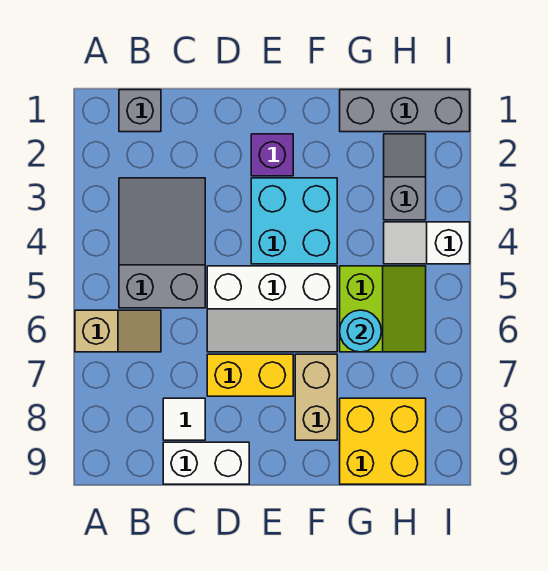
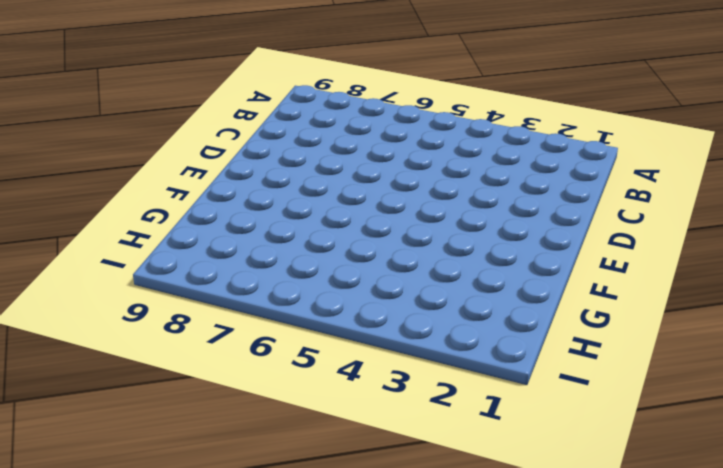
none -> tan 1x2 slope [75,310,161,352]
none -> grey 1x1 brick [119,90,161,132]
none -> grey 2x3 slope [119,178,205,308]

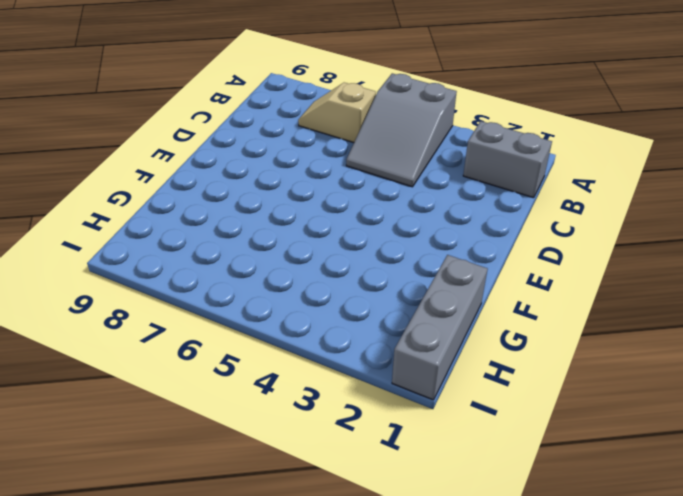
grey 2x3 slope [346,73,457,187] -> grey 2x3 slope turned to [119,178,205,308]
grey 1x2 brick [463,121,552,198] -> grey 1x1 brick [119,90,161,132]
tan 1x2 slope [298,83,376,143] -> tan 1x2 slope turned to [75,310,161,352]
none -> white 1x1 tile [163,398,205,440]
none -> white 1x2 brick [163,442,249,484]
none -> white 2x3 slope [207,266,337,352]

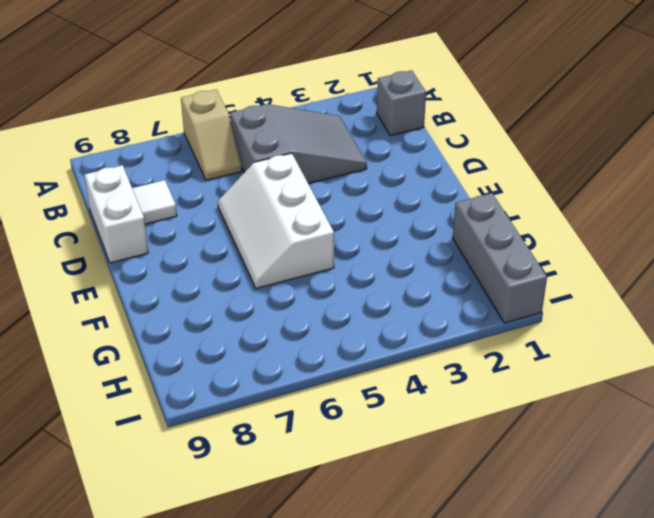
none -> yellow 1x2 brick [207,354,293,396]
none -> purple 1x1 brick [251,134,293,176]
none -> cyan 2x2 brick [251,178,337,264]

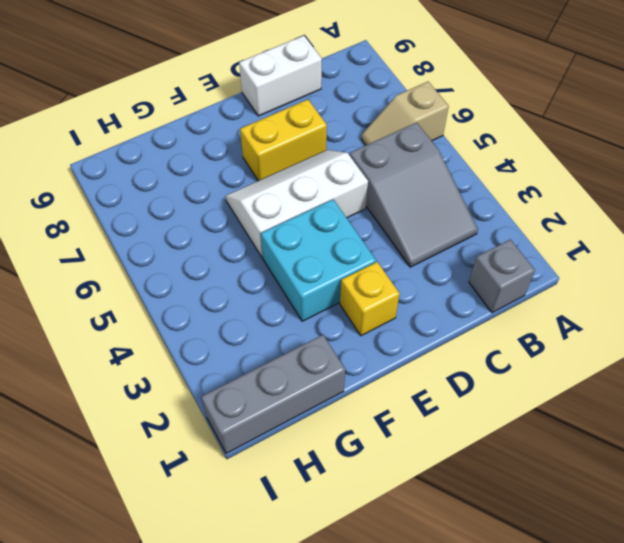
yellow 1x1 brick [340,262,400,336] -> purple 1x1 brick [251,134,293,176]
none -> white 1x1 tile [163,398,205,440]
none -> tan 1x2 brick [295,354,337,440]
none -> lime 2x2 slope [340,266,426,352]

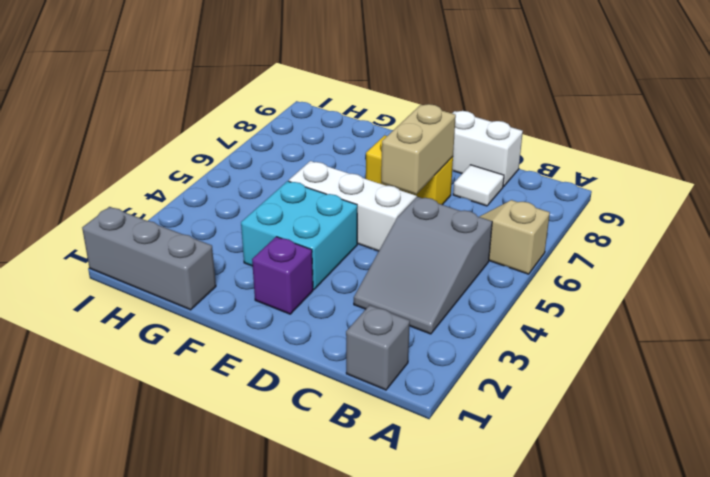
tan 1x2 brick [381,104,456,194] -> tan 1x2 brick moved to [295,354,337,440]
none -> lime 2x2 slope [340,266,426,352]
none -> yellow 2x2 brick [340,398,426,484]
none -> grey 1x2 slope [384,134,426,220]

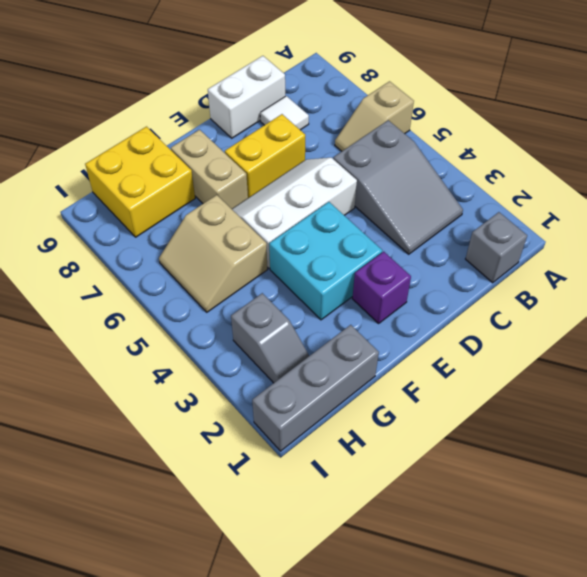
tan 2x2 slope [159,195,268,312] -> lime 2x2 slope [340,266,426,352]
none -> white 1x2 slope [384,222,470,264]
none -> cyan 1x1 round brick [340,310,381,352]

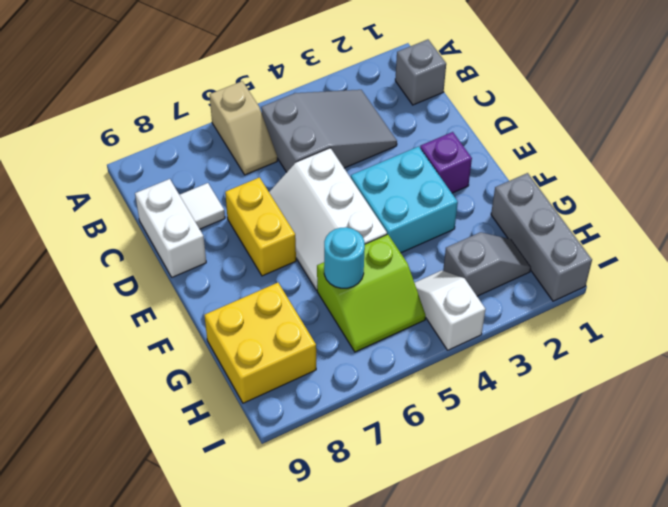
none -> tan 1x2 brick [295,354,337,440]

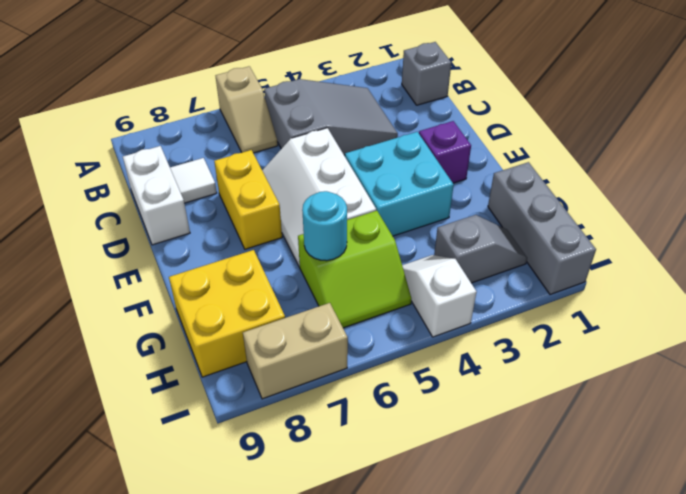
tan 1x2 brick [243,303,348,399] -> tan 1x2 brick moved to [295,354,337,440]

